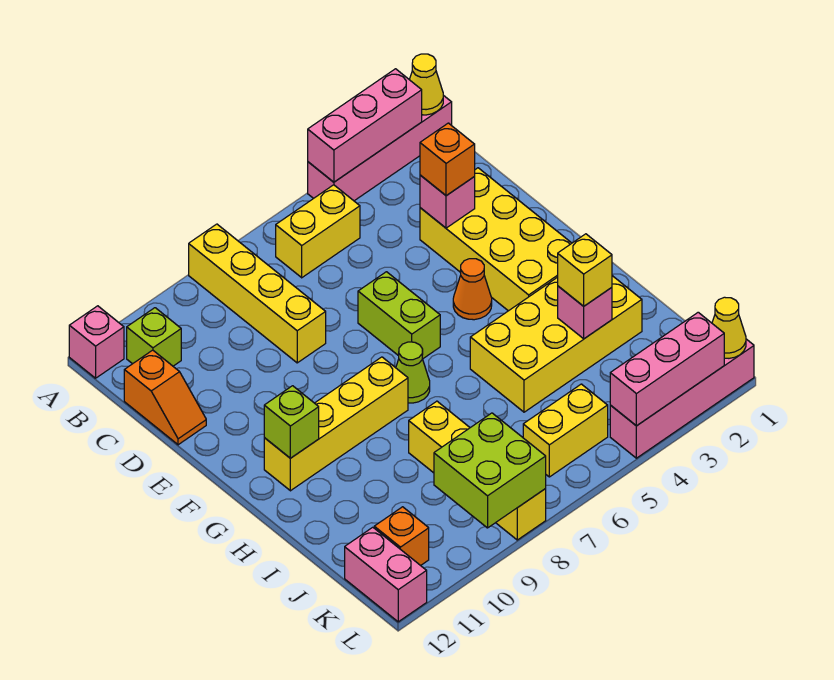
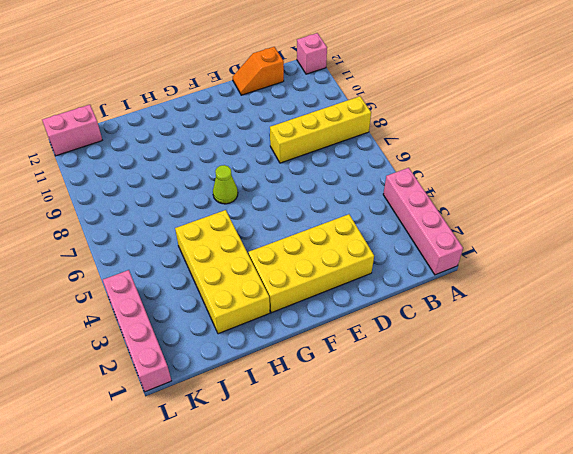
none -> yellow 1x2 brick [276,185,360,278]
none -> lime 1x1 brick [127,308,181,366]
none -> lime 1x2 brick [358,272,440,359]

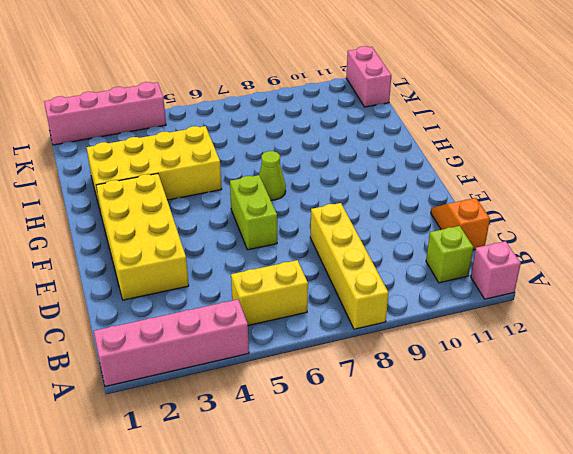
none -> orange 1x1 cone [453,259,492,320]
none -> yellow 1x4 brick [264,357,408,491]
none -> yellow 1x4 brick [409,401,546,540]

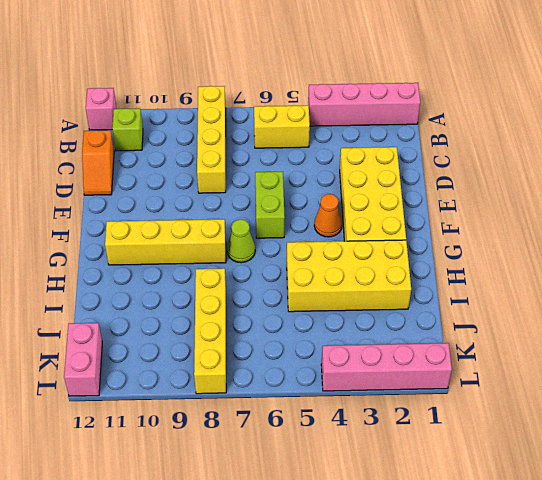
none -> yellow 1x2 brick [523,384,608,477]
none -> orange 1x1 brick [374,507,429,566]
none -> yellow 1x1 cone [409,54,443,115]

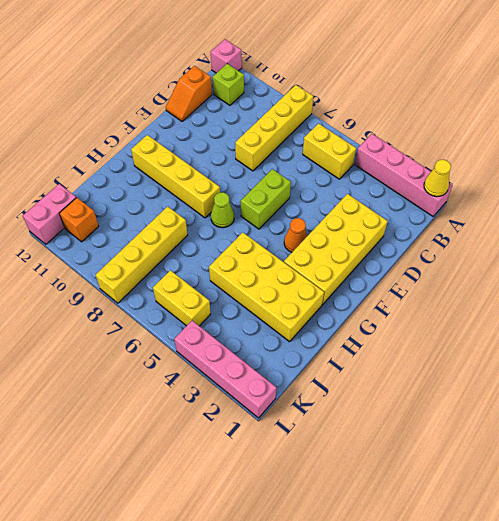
none -> pink 1x3 brick [308,69,422,182]
none -> pink 1x1 brick [420,175,475,228]
none -> lime 1x1 brick [264,386,319,458]

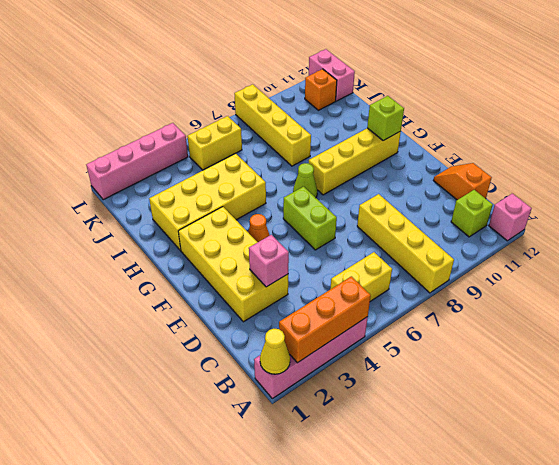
orange 1x3 brick [279,276,371,363] -> pink 1x3 brick [308,69,422,182]
none -> pink 1x1 brick [558,286,612,339]
none -> lime 2x2 brick [434,413,546,528]
none -> yellow 1x1 cone [712,297,746,358]

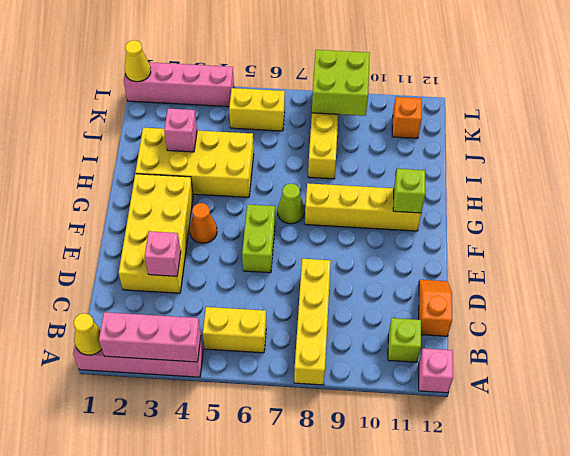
none -> pink 1x2 brick [345,527,427,622]
none -> pink 1x3 brick [610,312,724,426]
none -> orange 1x1 brick [420,123,475,196]

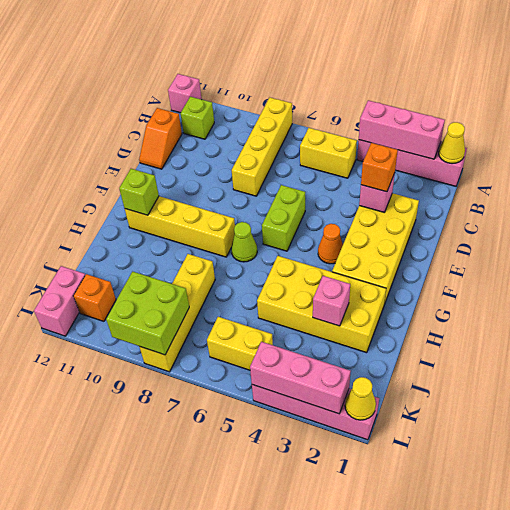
none -> yellow 1x1 brick [558,234,612,306]

